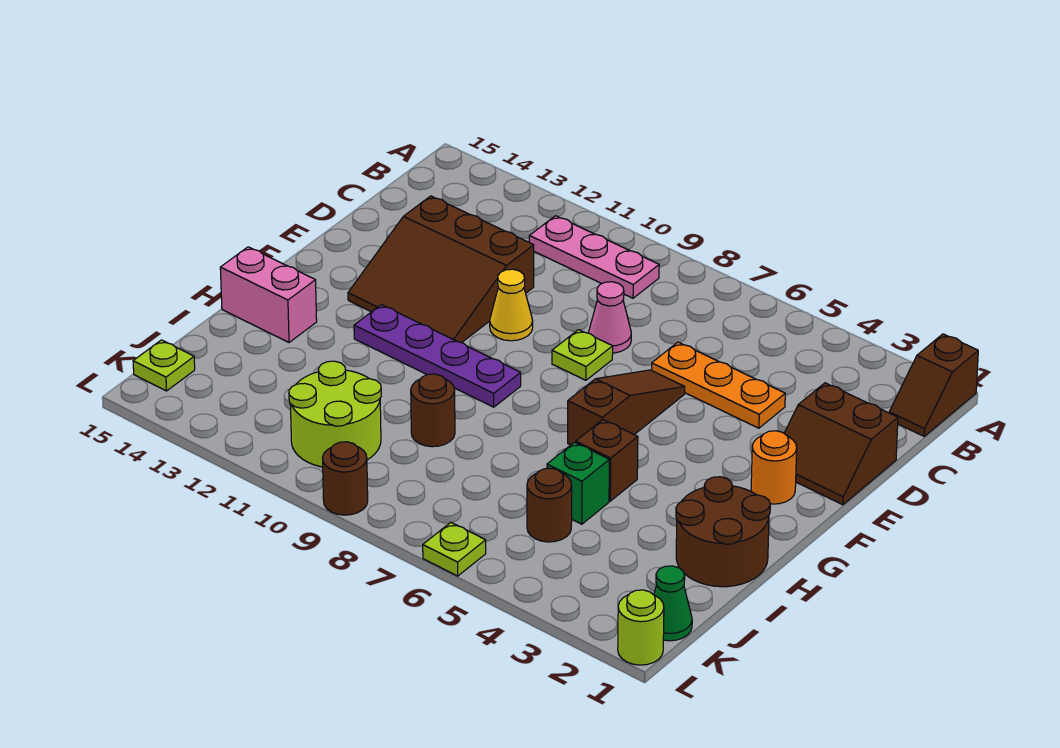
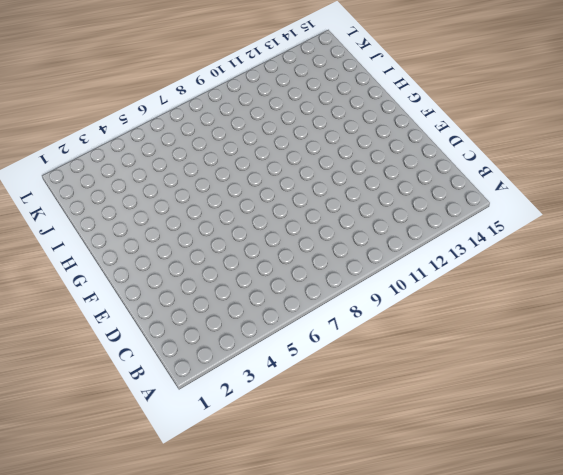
none -> brown 1x2 slope [889,334,978,436]
none -> pink 1x3 plate [529,216,659,298]
none -> brown 2x2 slope [784,383,898,505]

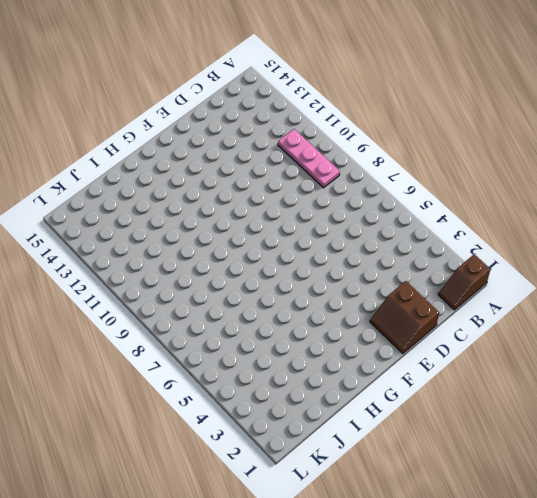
none -> orange 1x3 plate [652,342,785,428]
none -> pink 1x1 cone [589,282,631,353]
none -> brown 3x3 slope [348,196,534,343]

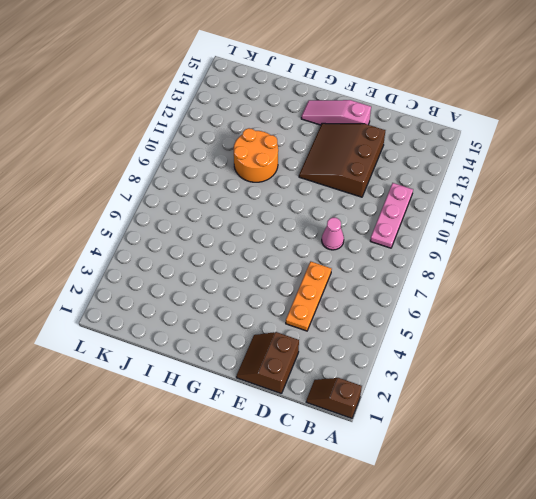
pink 1x3 slope [301,100,371,125] -> none
orange 2x2 round brick [234,128,278,182] -> none
none -> brown 1x3 slope [568,370,685,445]
none -> lime 1x1 plate [552,330,613,380]
none -> yellow 1x1 cone [490,269,533,341]

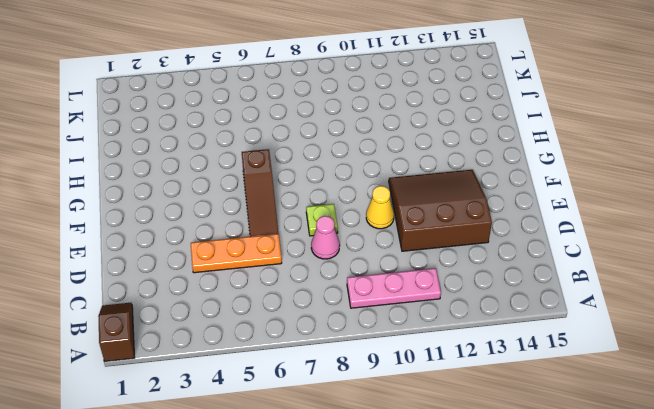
none -> brown 2x2 slope [784,383,898,505]
none -> orange 1x1 round brick [751,431,797,504]
none -> purple 1x4 plate [354,305,521,407]

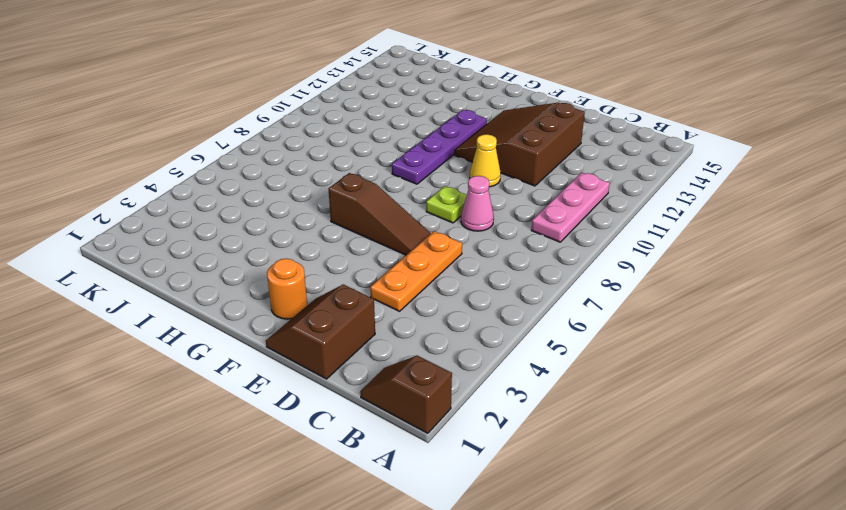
none -> brown 2x2 round brick [676,477,770,587]
none -> brown 1x1 brick [576,420,638,501]
none -> pink 1x2 brick [220,247,317,342]

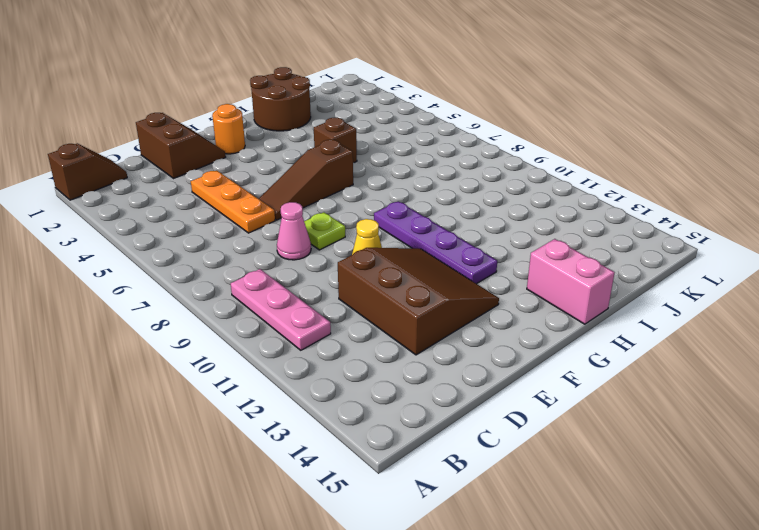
none -> green 1x1 brick [547,442,609,524]
none -> brown 1x1 round brick [411,374,455,447]
none -> brown 1x1 round brick [527,468,572,542]

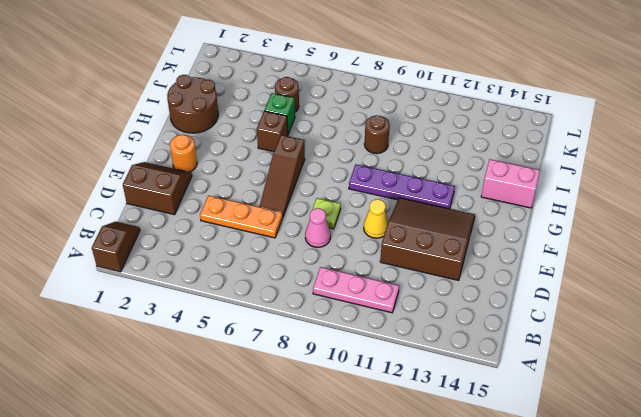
none -> lime 2x2 round brick [289,361,381,467]
none -> green 1x1 cone [654,566,692,641]
none -> lime 1x1 plate [133,340,195,391]

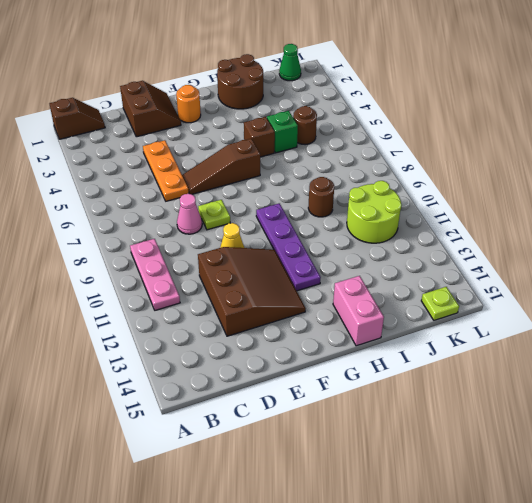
none -> lime 1x1 round brick [618,590,664,665]
none -> lime 1x1 plate [423,522,486,576]
none -> brown 1x1 round brick [323,442,368,515]

